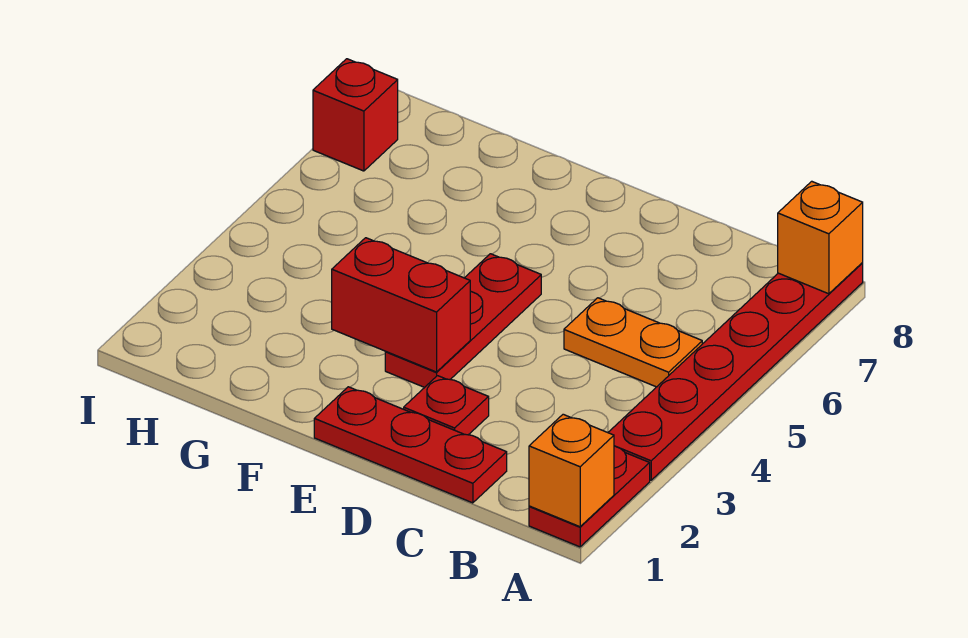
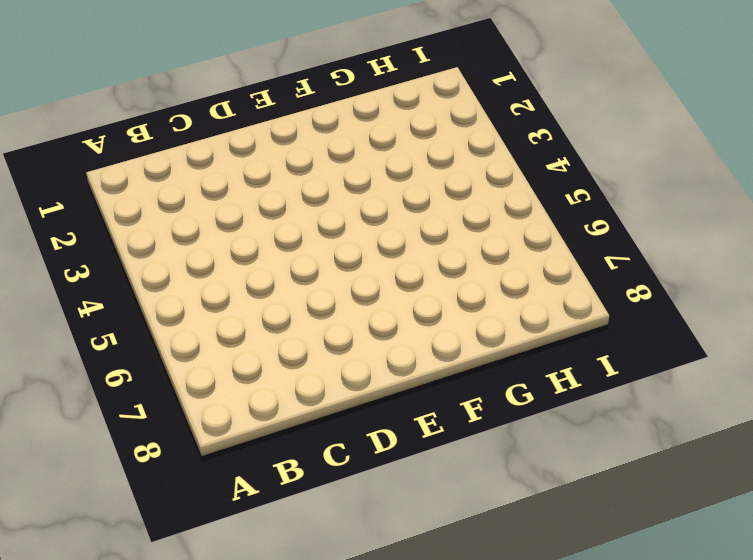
none -> red 1x2 plate [529,446,650,547]
none -> red 1x6 plate [608,263,863,480]

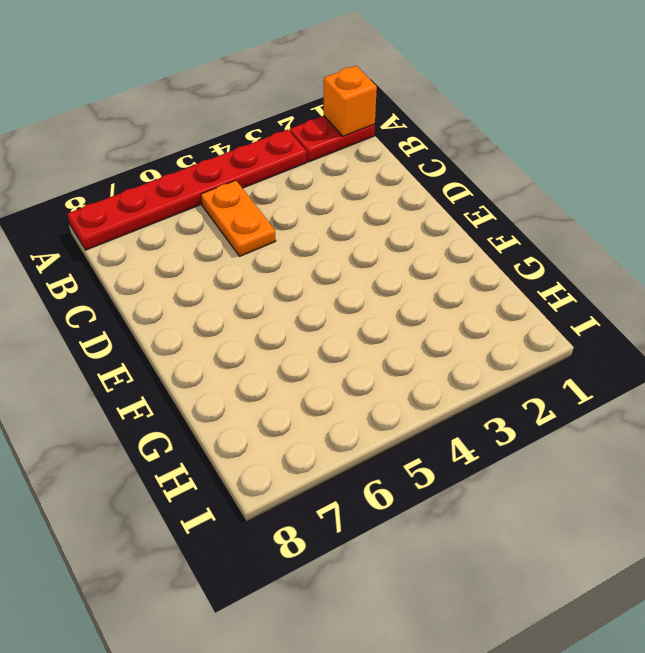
none -> red 1x3 plate [314,387,507,503]
none -> red 1x1 plate [404,376,489,435]

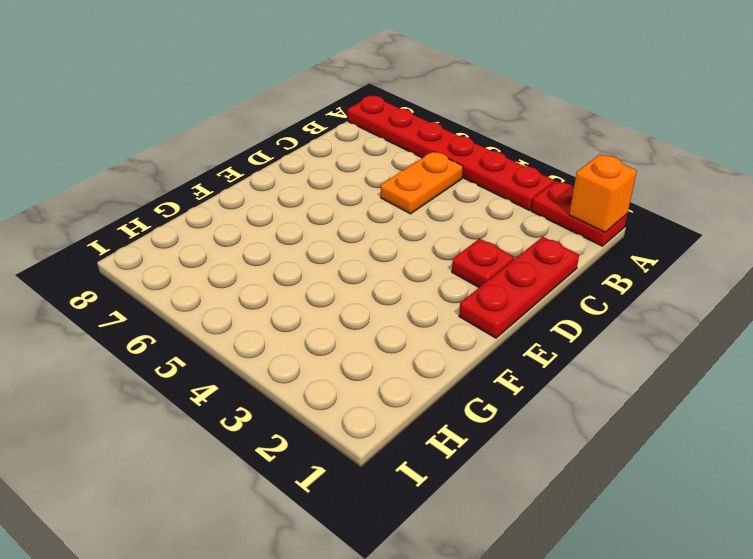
none -> red 1x3 plate [385,254,541,387]
none -> red 1x1 brick [313,59,398,171]

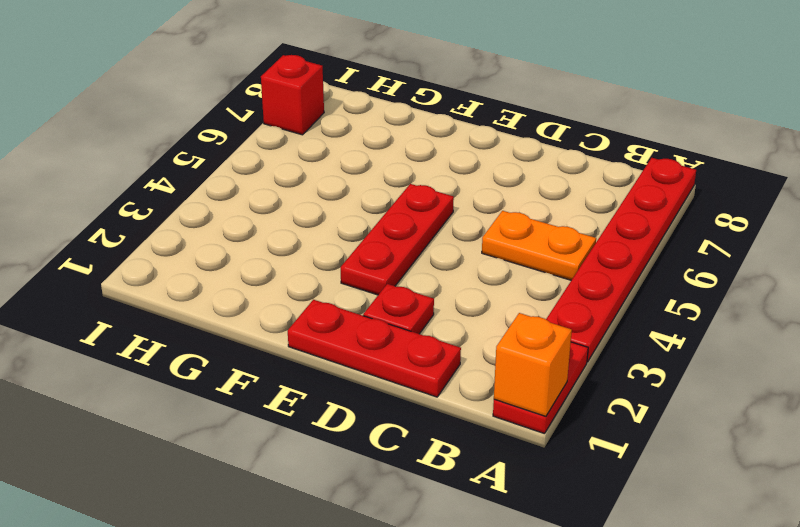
none -> orange 1x1 brick [778,181,863,294]
none -> red 1x2 brick [332,238,470,372]

